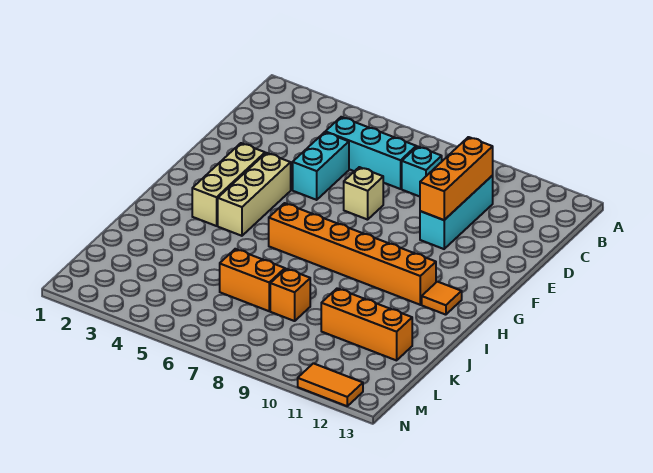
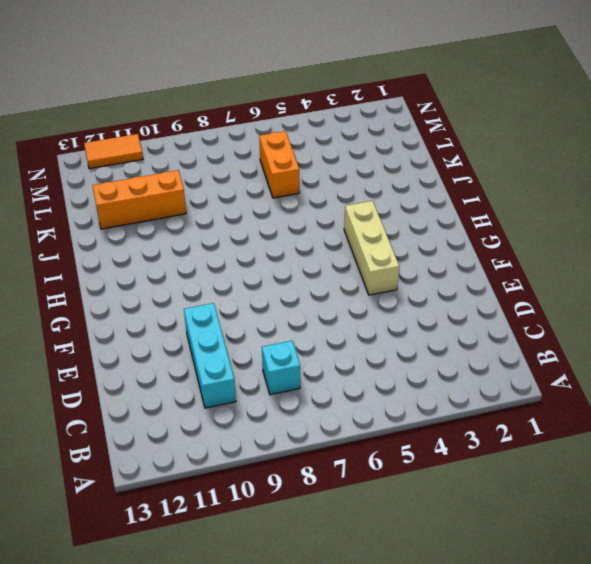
orange 1x2 brick [259,131,299,198] -> orange 1x2 brick turned to [220,249,285,311]
none -> cyan 1x3 brick [325,117,416,189]
none -> cyan 1x2 brick [293,132,349,200]
none -> tan 1x1 brick [344,167,383,220]

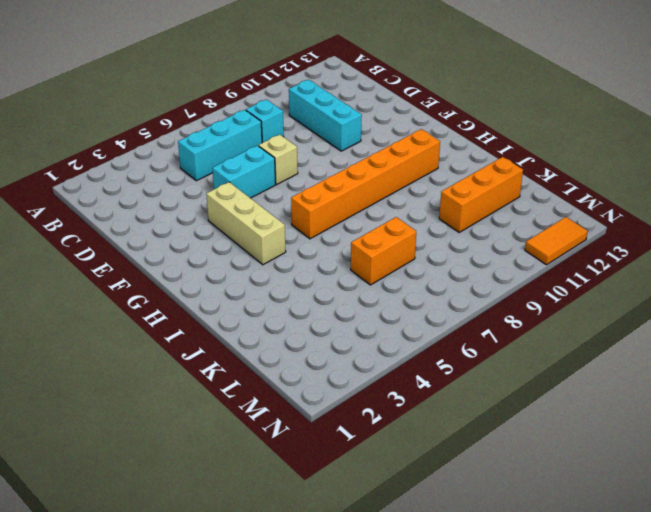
cyan 1x2 brick [212,146,276,198] -> cyan 1x2 brick turned to [293,132,349,200]
none -> tan 1x3 brick [192,143,265,226]
none -> orange 1x1 tile [422,282,462,315]
none -> orange 1x1 brick [270,269,310,321]

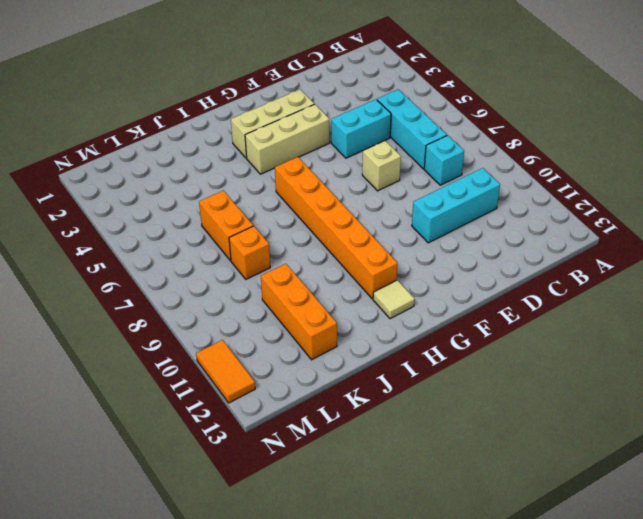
tan 1x1 tile [373,280,415,319] -> orange 1x1 tile [422,282,462,315]
none -> orange 1x3 brick [420,137,493,220]

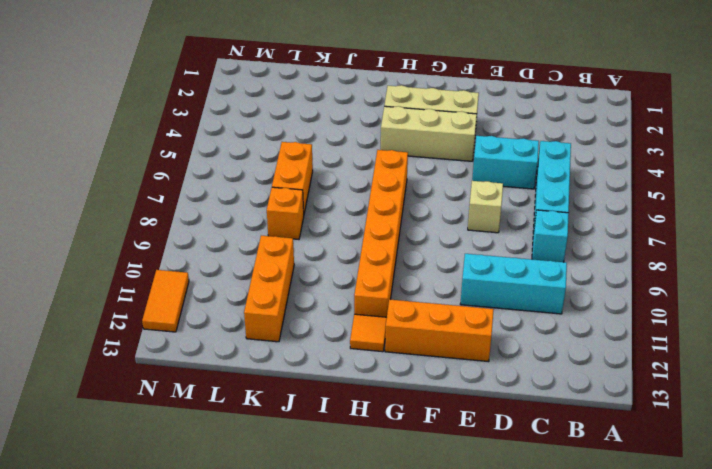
orange 1x3 brick [385,299,494,362] -> orange 1x3 brick moved to [420,137,493,220]

